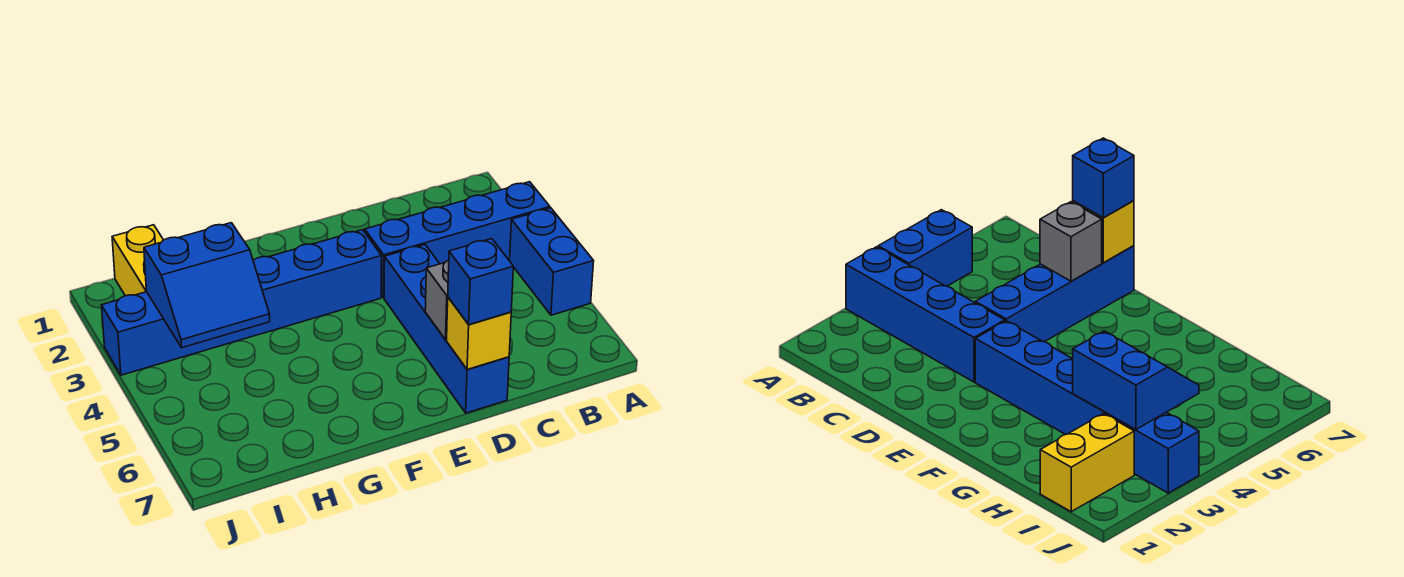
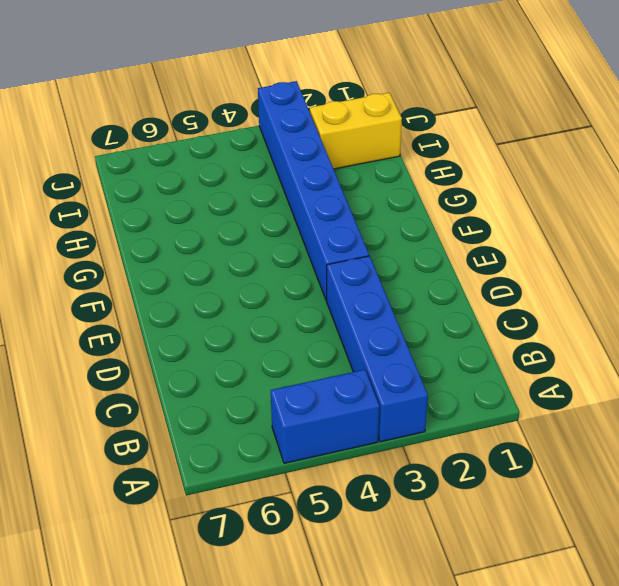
none -> blue 1x4 brick [384,245,509,413]
none -> grey 1x1 brick [425,260,449,340]

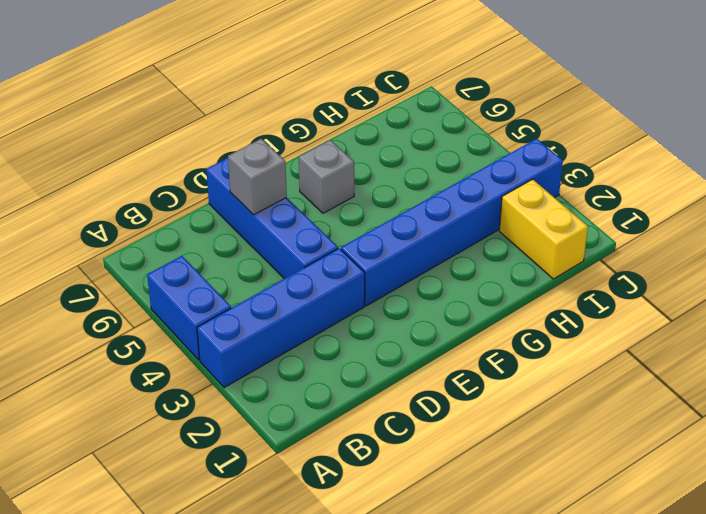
grey 1x1 brick [299,140,354,213] -> none
none -> yellow 1x1 brick [447,298,511,370]
none -> blue 2x2 slope [144,223,270,348]

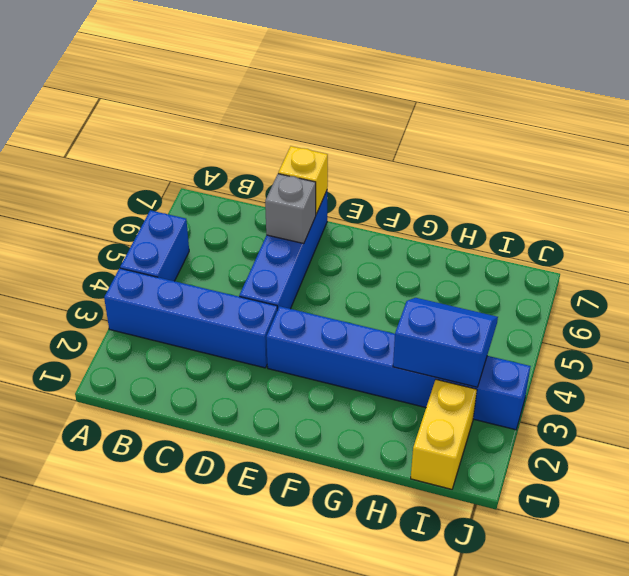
none -> blue 1x1 brick [448,239,513,324]

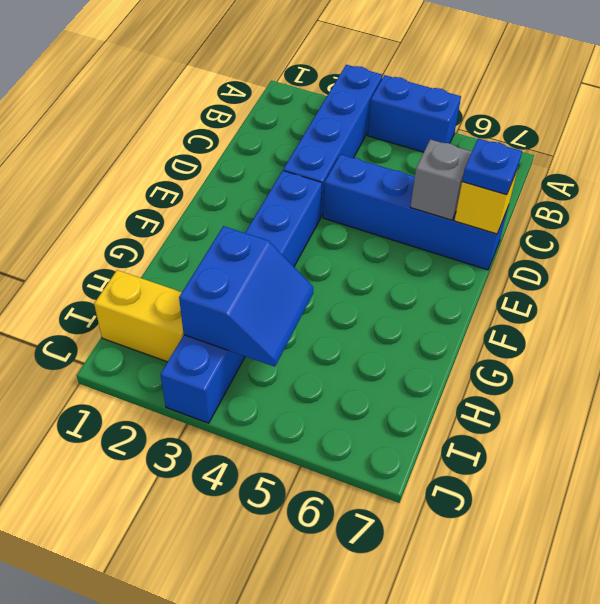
blue 1x1 plate [462,138,522,195] -> blue 1x1 brick [448,239,513,324]

